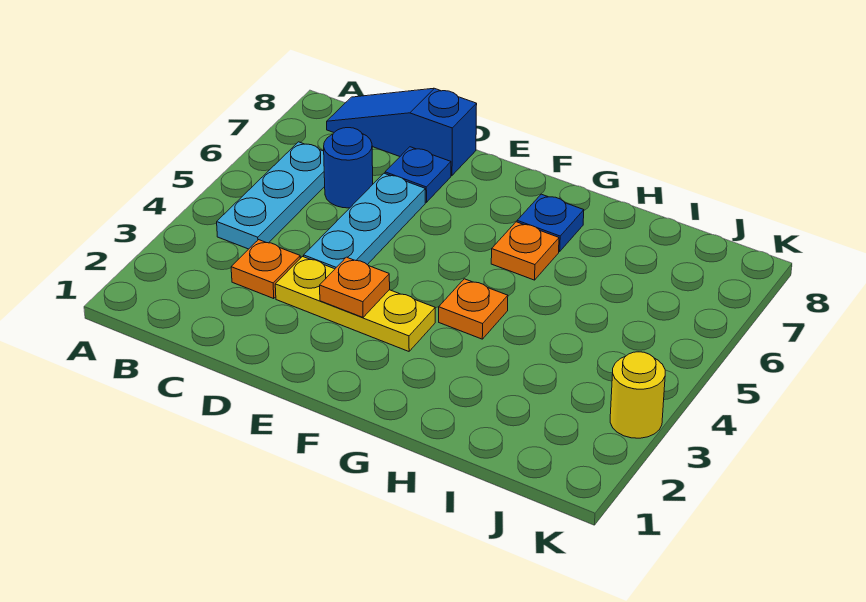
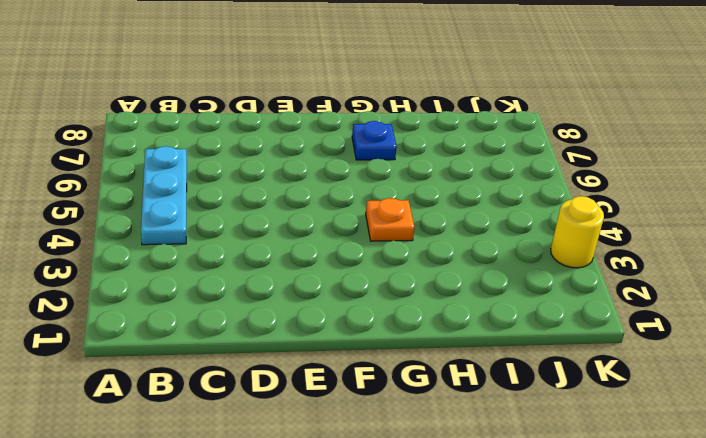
none -> blue 1x3 slope [327,88,477,175]
none -> orange 1x1 plate [231,240,300,299]
none -> blue 1x1 round brick [324,128,373,208]

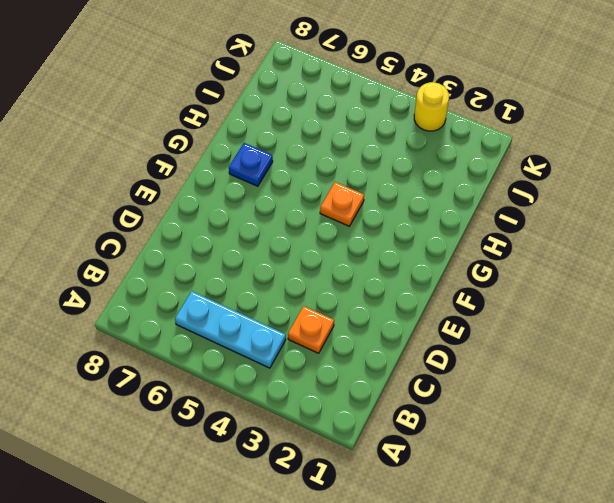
none -> blue 1x3 slope [327,88,477,175]
none -> blue 1x1 round brick [324,128,373,208]
none -> yellow 1x3 plate [275,256,435,351]

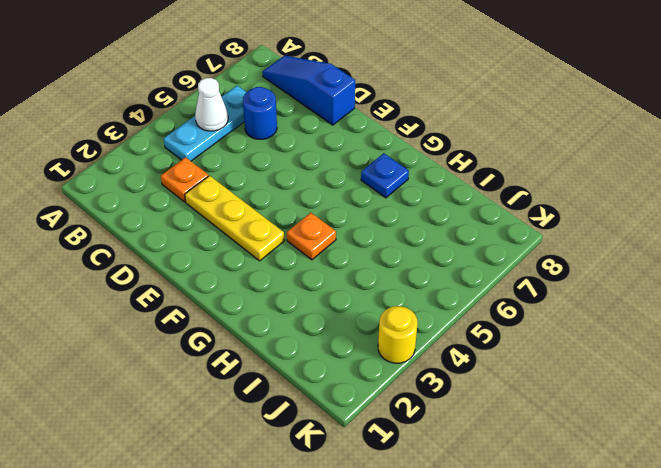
white 1x1 cone [195,78,228,131] -> none
none -> cyan 1x3 plate [304,173,425,269]
none -> blue 1x1 plate [385,147,451,202]
none -> orange 1x1 plate [491,222,559,280]

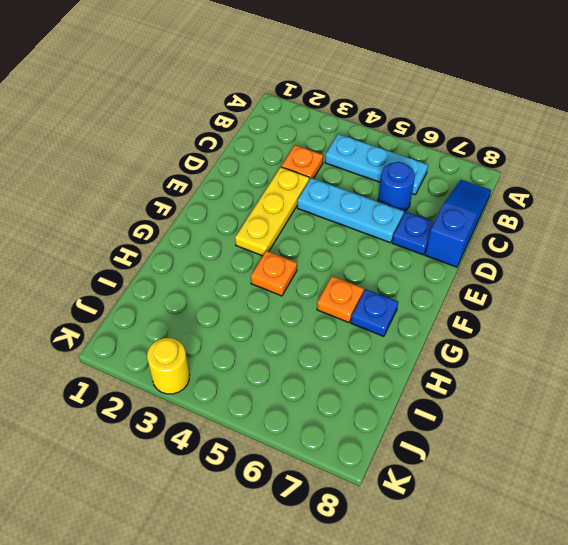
none -> orange 1x1 plate [320,257,390,317]

